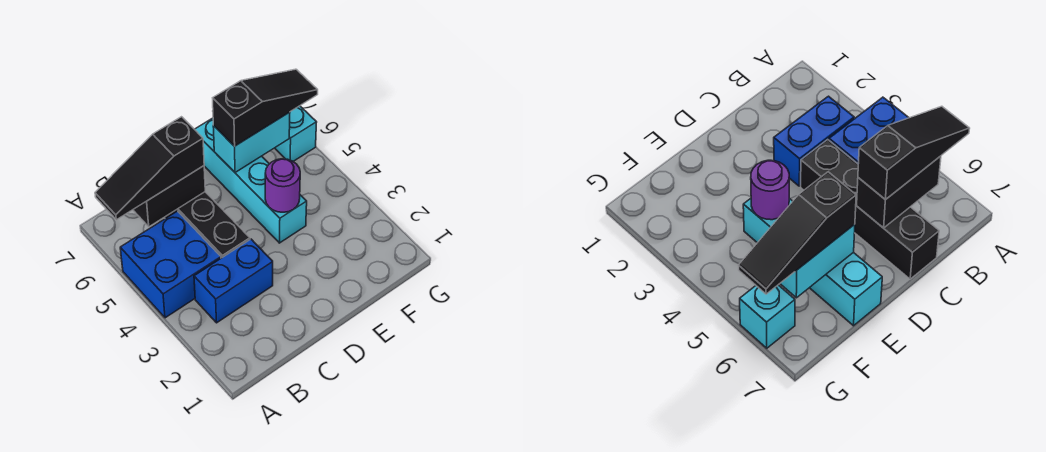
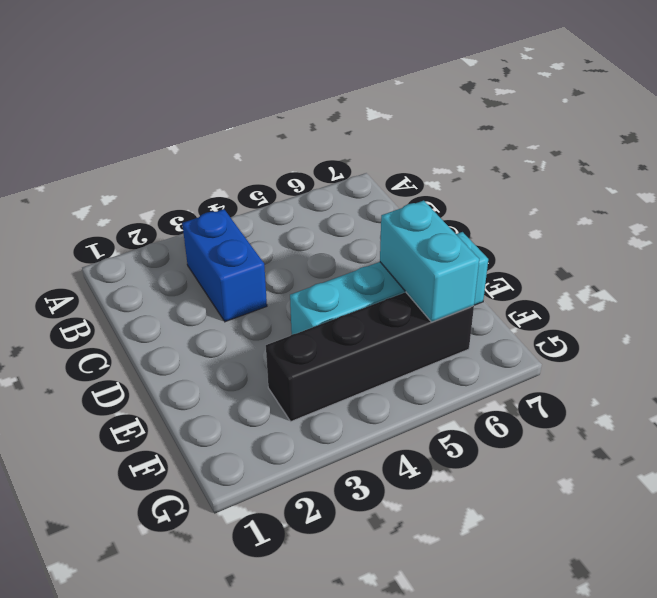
black 1x4 brick [266,292,474,421] -> black 1x4 brick moved to [164,192,250,258]
none -> blue 2x2 brick [120,211,221,318]
none -> cyan 1x1 brick [275,106,317,161]

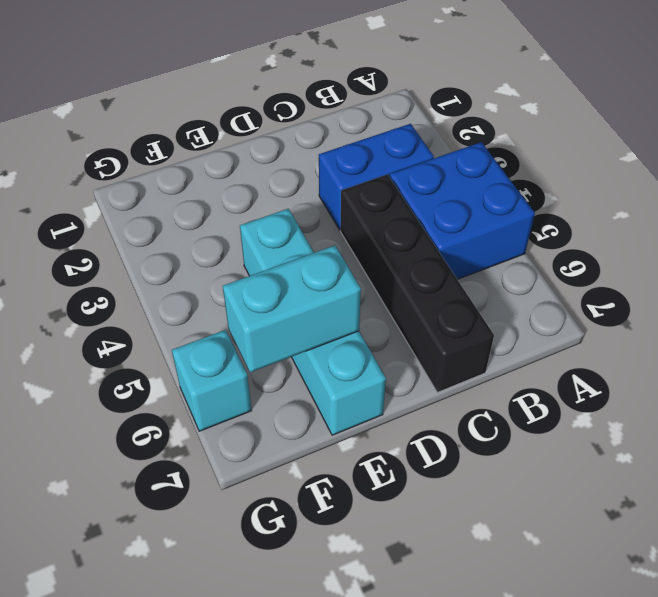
none -> black 1x2 brick [133,166,205,227]
none -> purple 1x1 round brick [265,159,300,212]

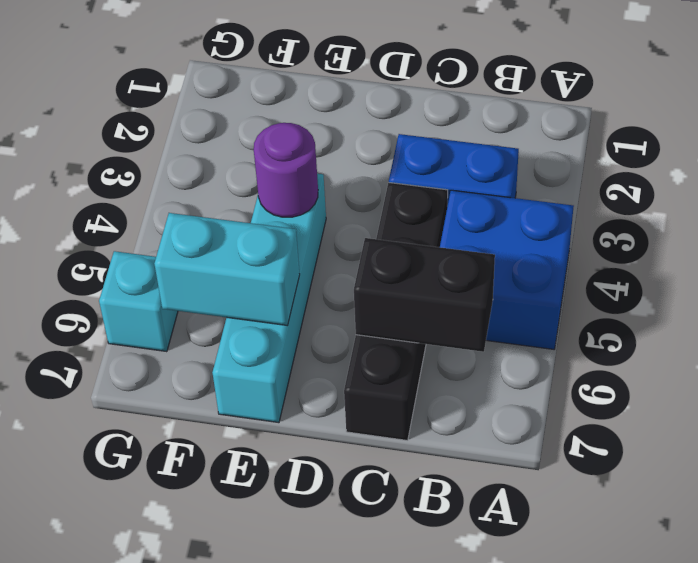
none -> black 1x3 slope [95,117,204,220]
none -> black 1x3 slope [213,69,318,146]

